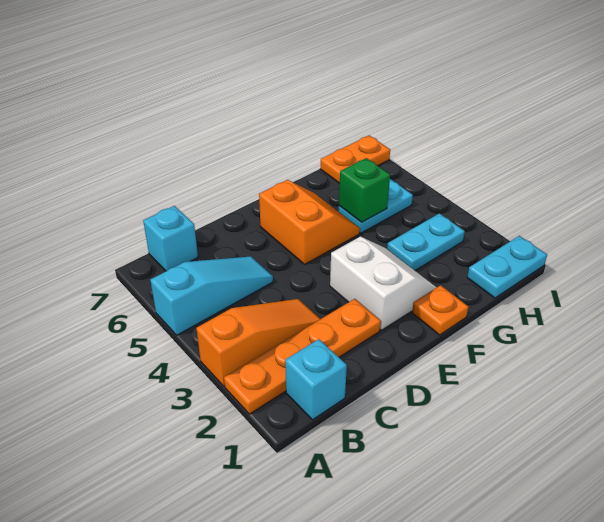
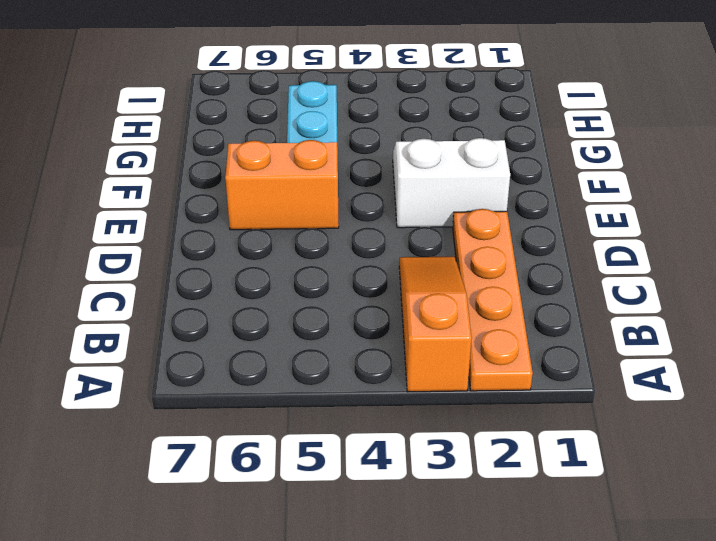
none -> cyan 1x3 slope [150,256,273,335]
none -> cyan 1x1 brick [285,339,347,420]
none -> cyan 1x1 brick [143,206,198,271]

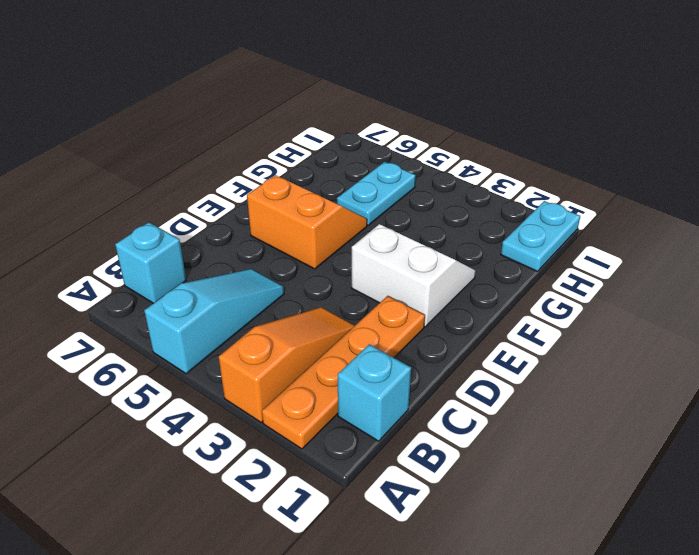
none -> orange 1x1 plate [412,285,468,335]
none -> cyan 1x2 plate [387,213,465,270]
none -> orange 1x2 plate [321,135,390,183]

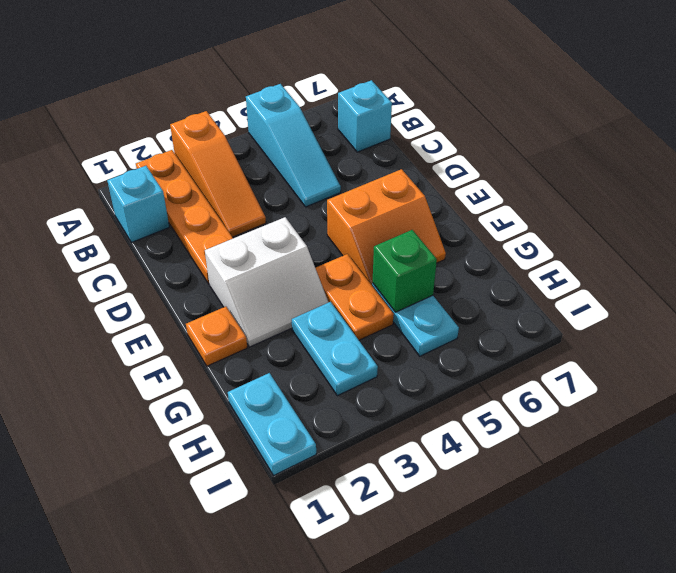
orange 1x2 plate [316,254,394,340] -> orange 1x2 plate moved to [321,135,390,183]

